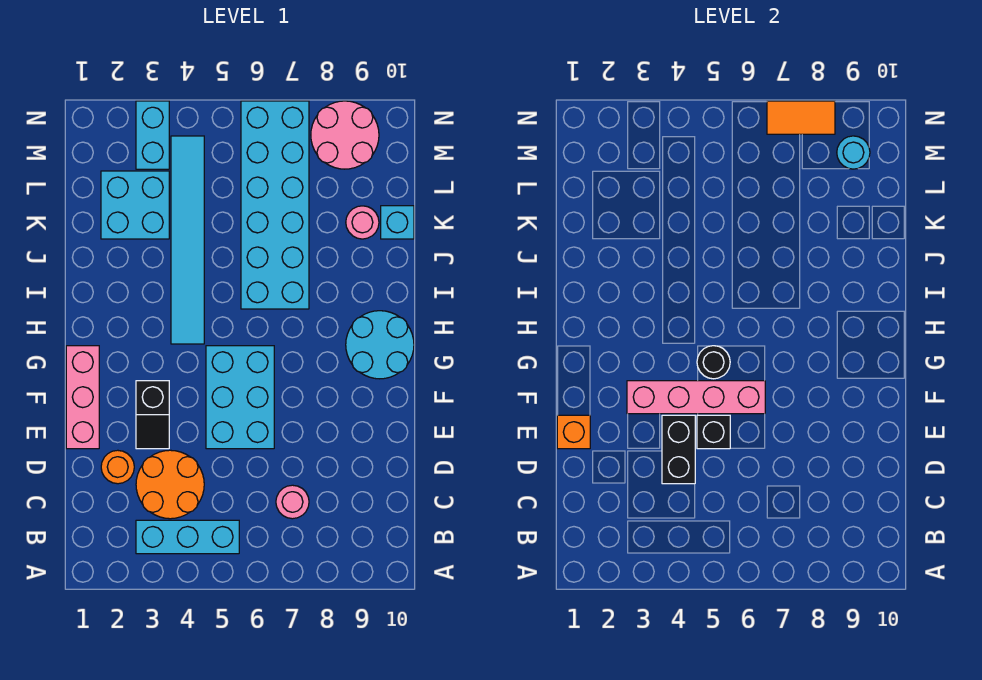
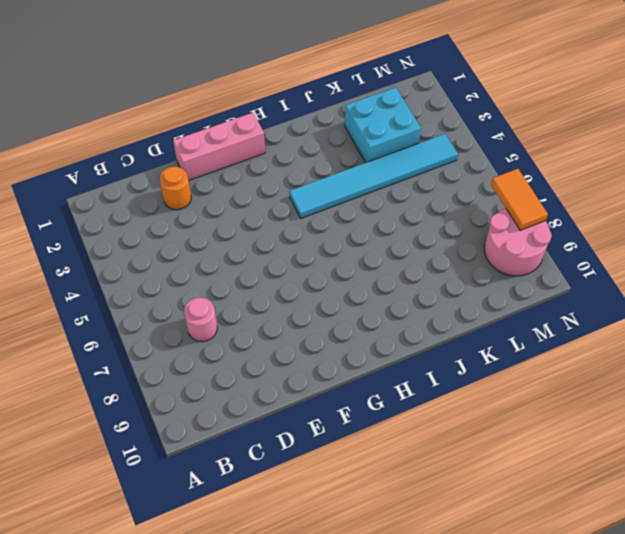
none -> cyan 1x3 brick [136,520,239,554]
none -> orange 2x2 round brick [136,450,204,519]
none -> black 1x2 slope [136,381,169,449]

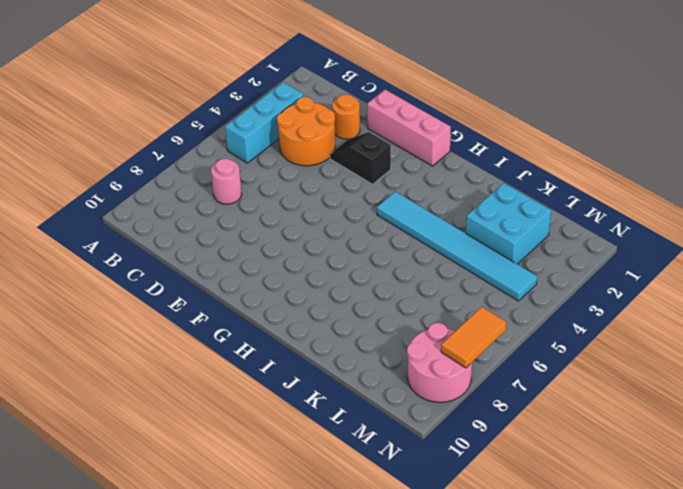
none -> cyan 2x3 brick [206,346,274,449]
none -> cyan 2x2 round brick [346,311,414,379]
none -> cyan 2x6 brick [241,101,309,309]

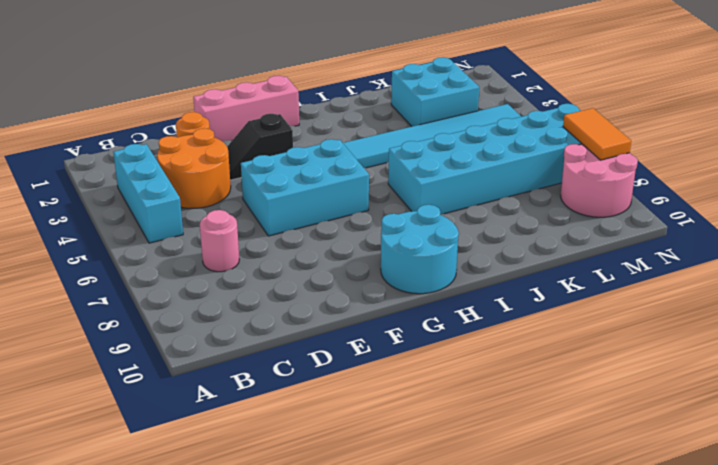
none -> pink 1x1 round brick [346,206,379,239]
none -> cyan 1x1 brick [381,206,414,239]
none -> cyan 1x2 brick [136,101,169,169]

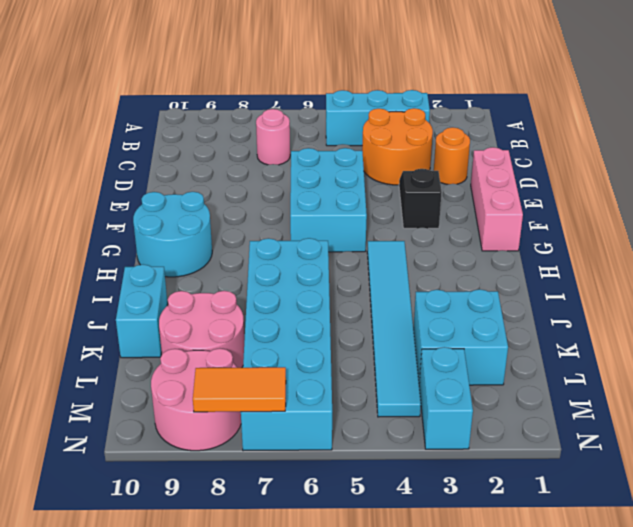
cyan 1x2 brick [116,265,168,358] -> cyan 1x1 brick [381,206,414,239]
pink 2x2 round brick [159,291,244,368] -> pink 1x1 round brick [346,206,379,239]
none -> black 1x2 brick [662,415,695,484]
none -> orange 1x1 brick [557,415,590,449]
none -> black 1x1 brick [697,415,730,449]

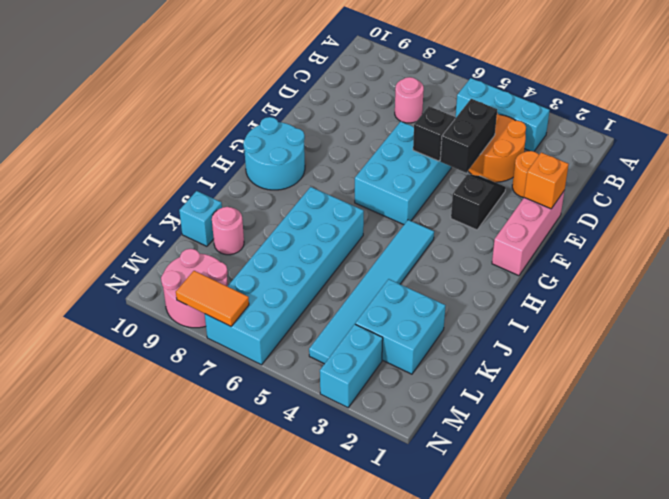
none -> pink 1x4 brick [627,381,765,414]
none -> black 1x1 round brick [697,346,730,379]
none -> cyan 1x1 round brick [837,136,870,169]

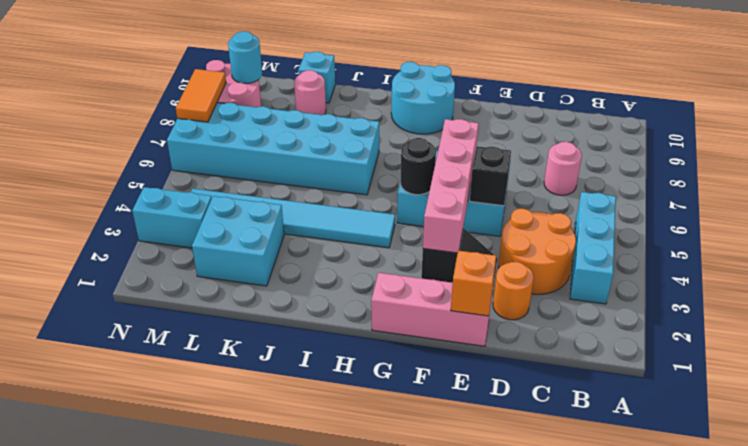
none -> black 1x2 brick [662,415,695,484]

